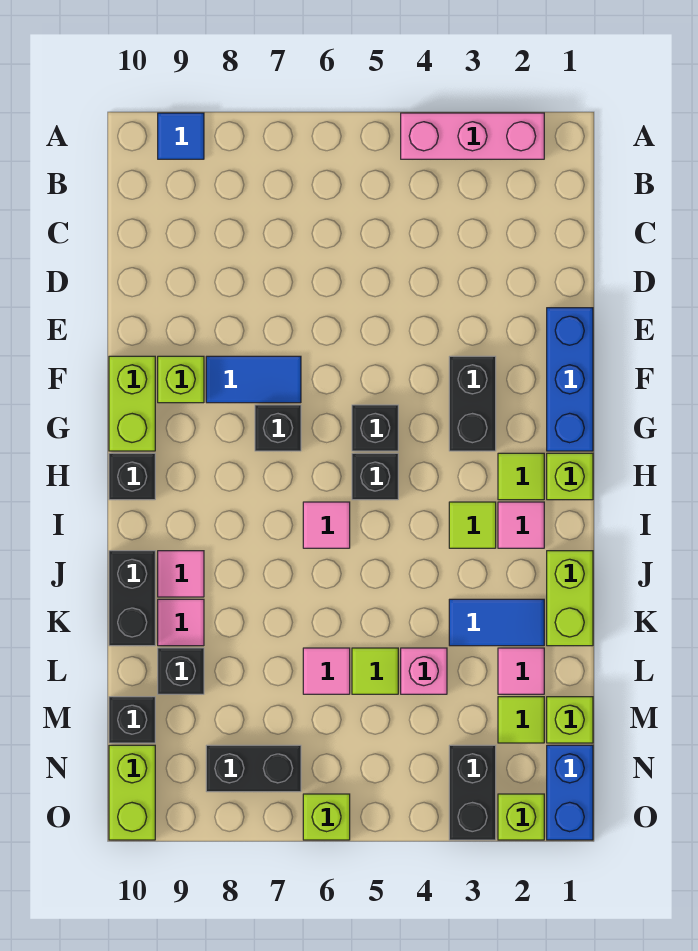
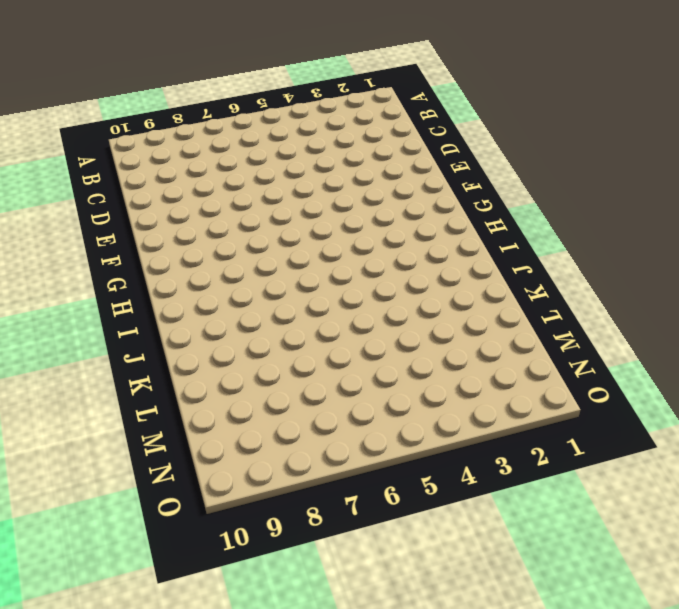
none -> pink 1x3 brick [401,113,544,159]
none -> blue 1x1 tile [158,113,204,159]
none -> blue 1x3 brick [547,308,593,451]
none -> black 1x2 brick [449,356,496,451]

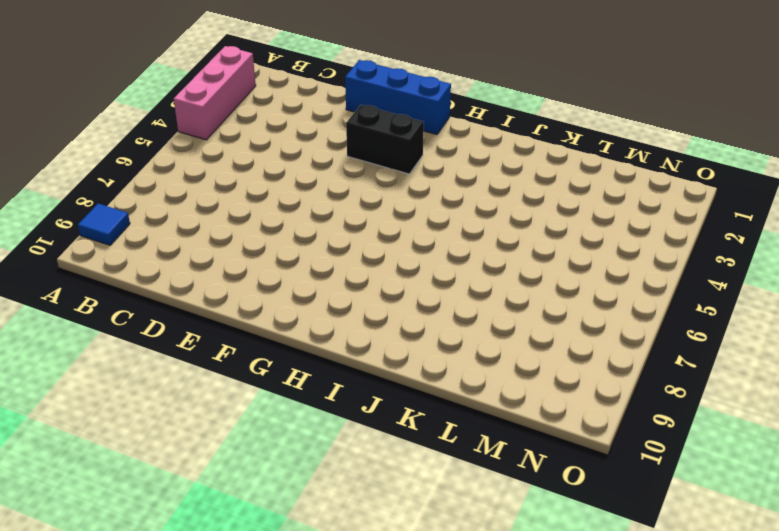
none -> blue 1x2 tile [206,356,301,403]
none -> lime 1x1 brick [158,356,204,403]
none -> lime 1x2 brick [109,356,155,451]
none -> black 1x1 brick [352,405,398,451]

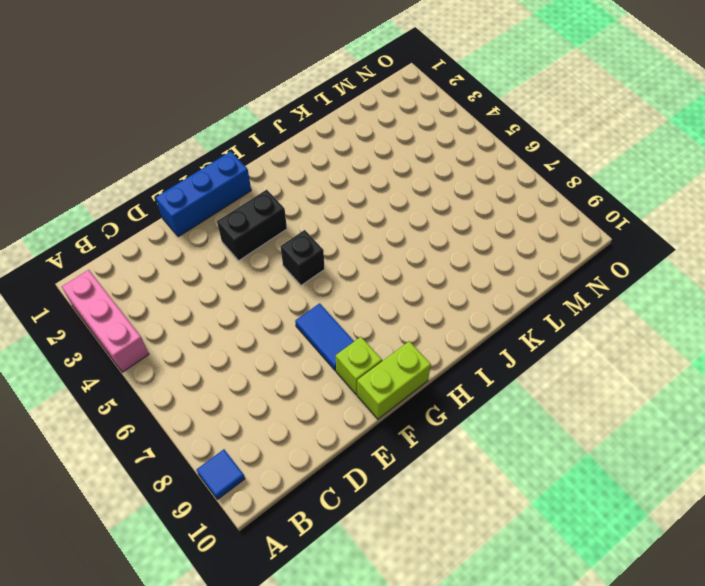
none -> black 1x1 brick [255,405,301,451]
none -> lime 1x1 brick [547,453,593,500]
none -> lime 1x1 tile [498,453,544,500]
none -> black 1x1 brick [352,453,398,500]

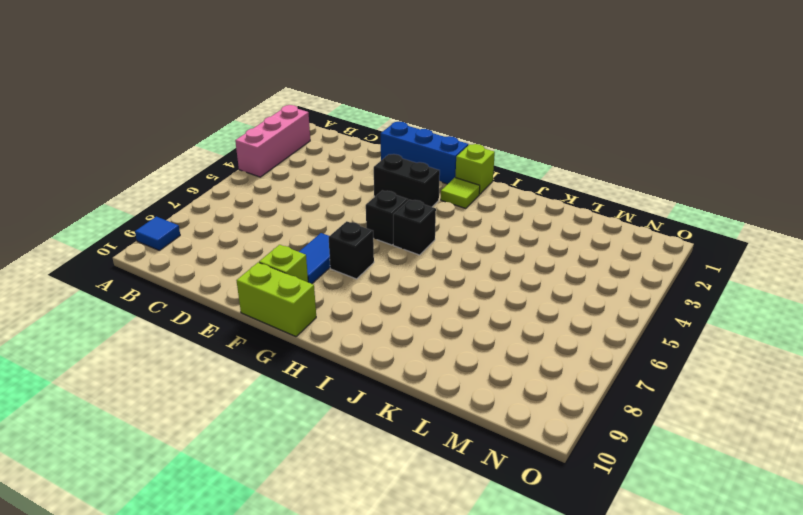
none -> black 1x1 brick [109,453,155,500]
none -> pink 1x1 tile [498,502,544,548]
none -> lime 1x1 tile [449,502,496,548]
none -> pink 1x1 tile [303,502,350,548]

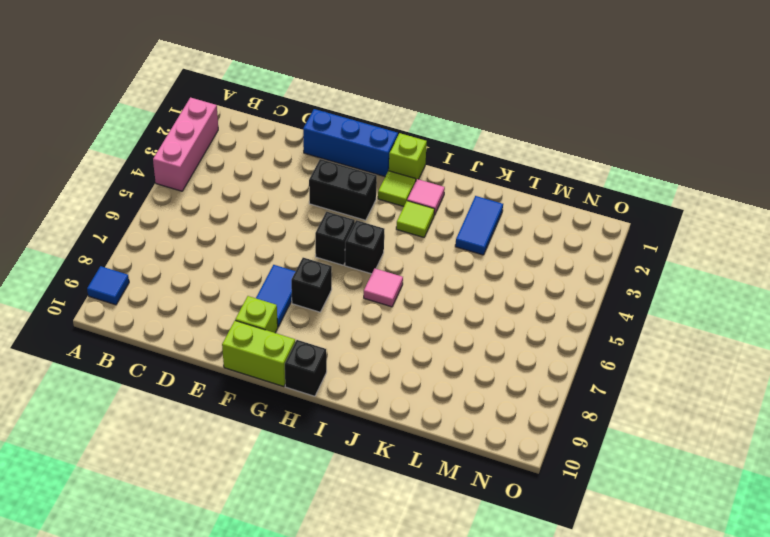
none -> lime 1x2 brick [547,551,593,646]
none -> pink 1x1 tile [158,551,204,597]
none -> black 1x2 brick [109,551,155,646]
none -> pink 1x1 tile [158,599,204,646]

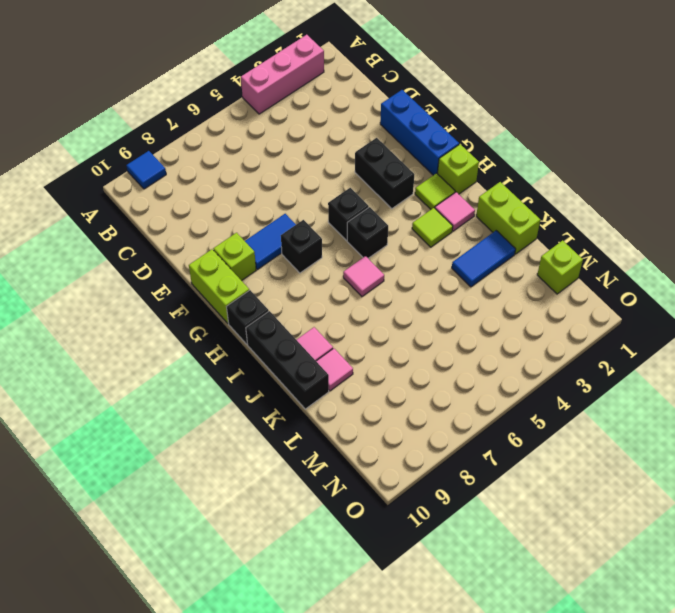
black 1x3 brick [246,311,329,409] -> black 1x2 brick [109,551,155,646]
none -> pink 1x1 tile [498,648,544,694]
none -> pink 1x1 brick [401,648,447,694]
none -> lime 1x1 tile [352,648,398,694]
none -> pink 1x1 tile [303,648,350,694]

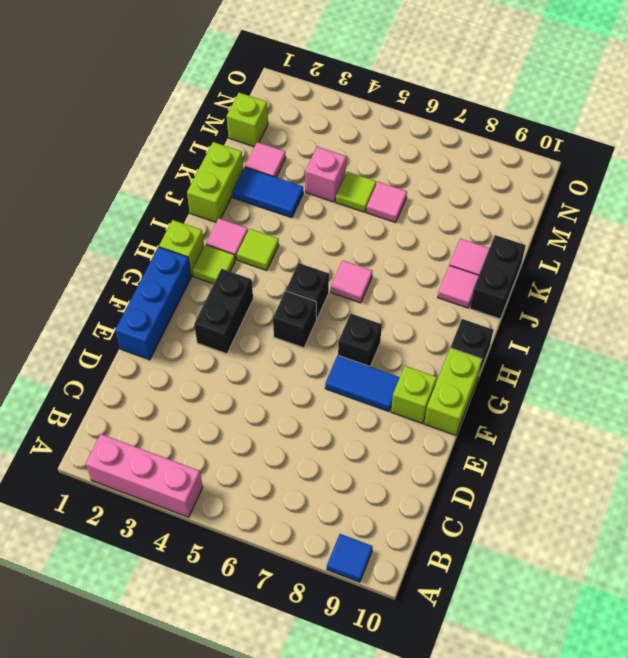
none -> black 1x1 brick [158,648,204,694]
none -> lime 1x1 tile [498,697,544,743]
none -> black 1x1 brick [109,697,155,743]
none -> blue 1x2 brick [547,745,593,840]

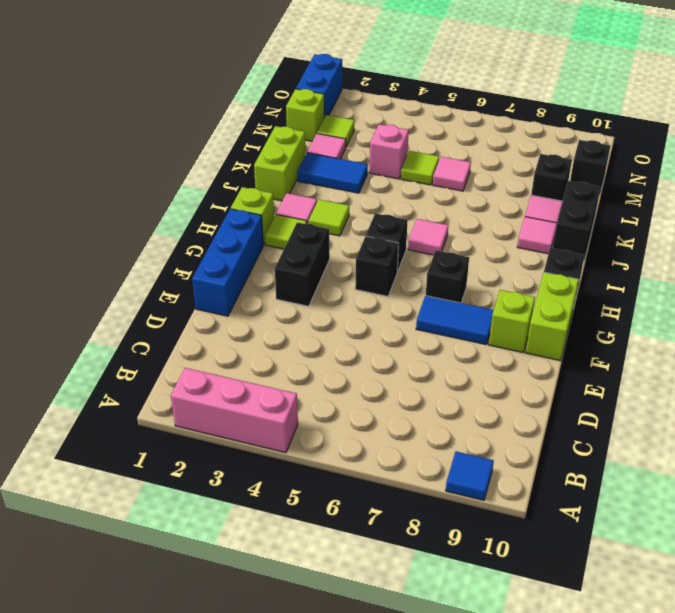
none -> black 1x2 brick [449,745,496,840]
none -> black 1x2 brick [206,745,301,792]
none -> lime 1x2 brick [109,745,155,840]
none -> lime 1x1 brick [498,794,544,840]

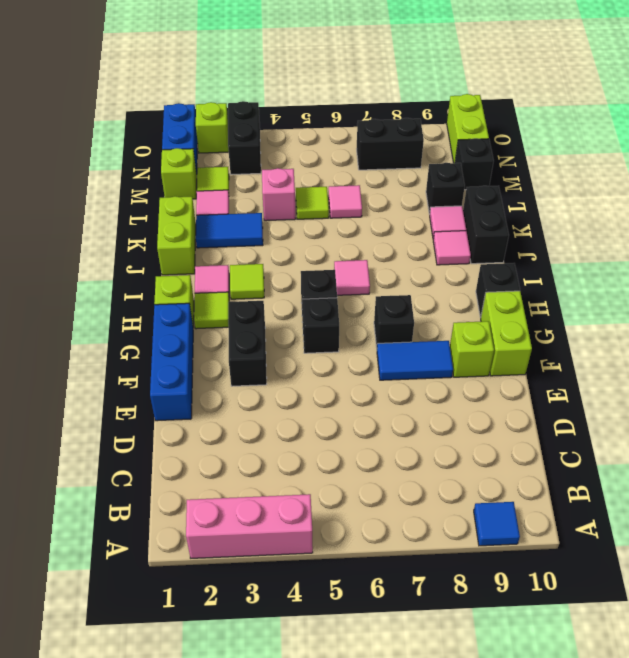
none -> lime 1x1 brick [303,794,350,840]

